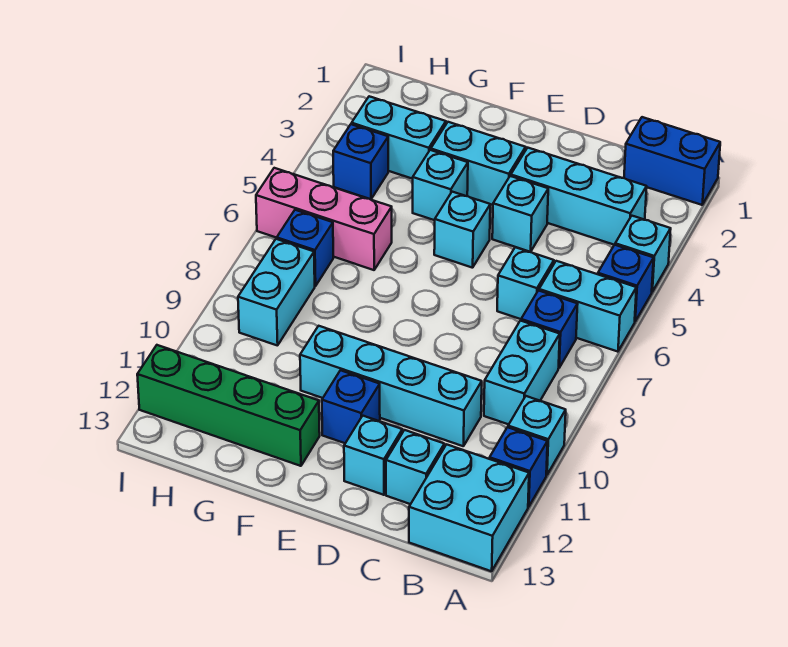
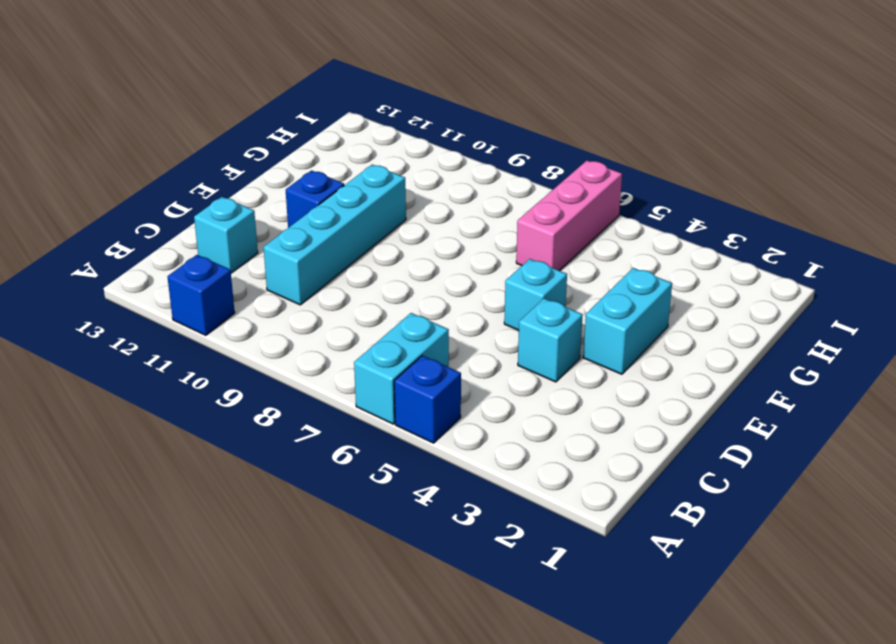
none -> blue 1x2 brick [624,117,720,205]
none -> cyan 1x1 brick [615,216,671,292]
none -> cyan 1x1 brick [508,396,566,475]

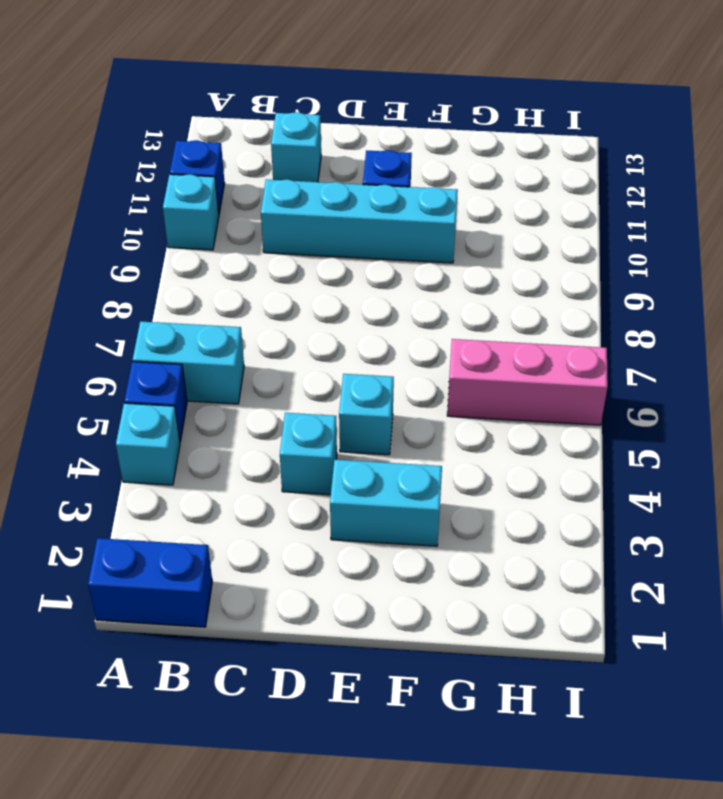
none -> cyan 2x2 brick [409,444,529,571]
none -> cyan 1x3 brick [511,148,647,245]
none -> blue 1x1 brick [521,291,578,368]

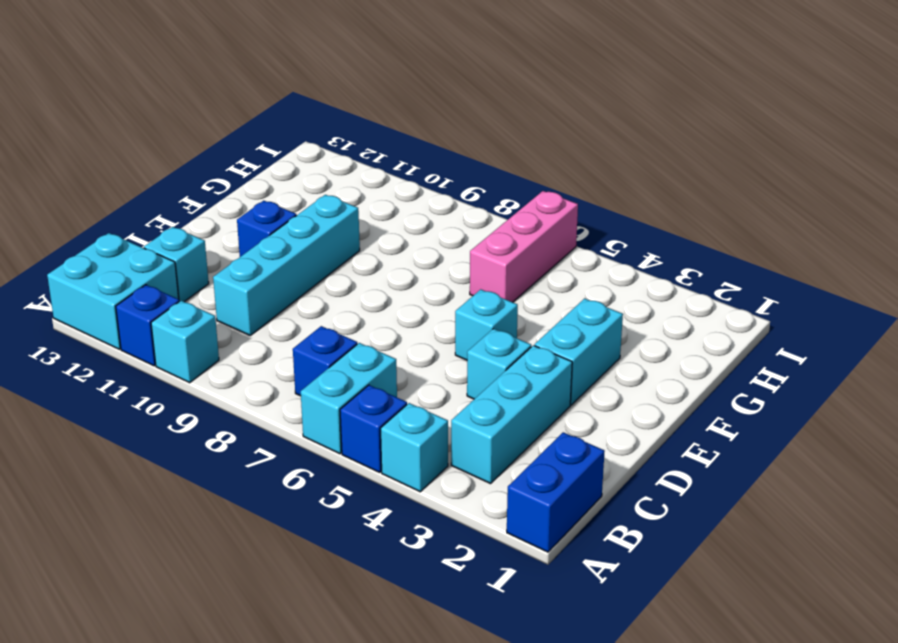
none -> cyan 1x2 brick [484,321,560,424]
none -> cyan 1x1 brick [497,247,554,319]
none -> cyan 1x1 brick [344,416,402,495]

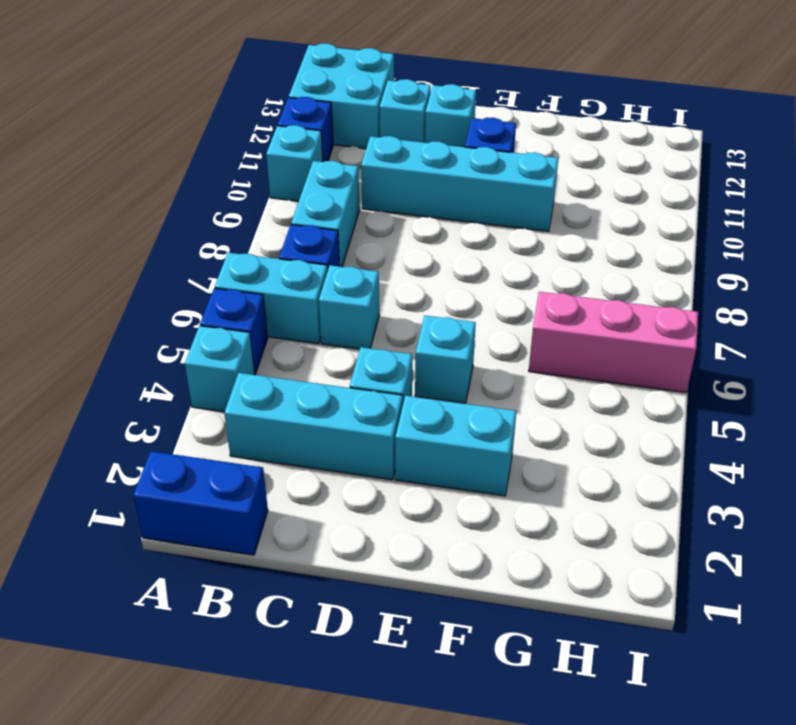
none -> cyan 1x1 brick [413,150,468,220]
none -> green 1x4 brick [137,345,320,466]
none -> cyan 1x2 brick [352,96,446,179]

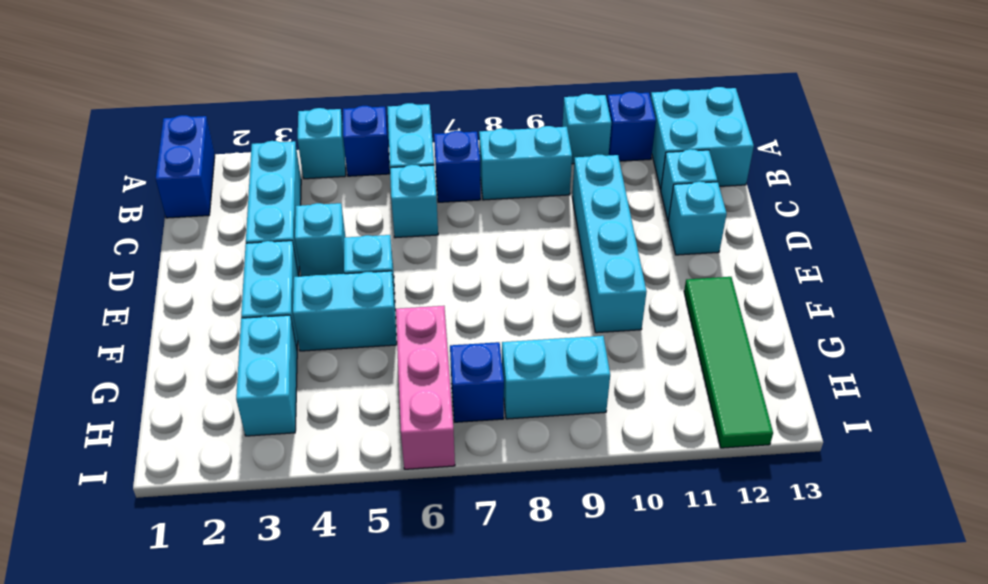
cyan 1x2 brick [293,271,397,351] -> cyan 1x1 brick [413,150,468,220]
green 1x4 tile [684,277,773,448] -> green 1x4 brick [137,345,320,466]
none -> blue 1x1 brick [322,370,380,443]
none -> blue 1x1 brick [333,124,388,199]

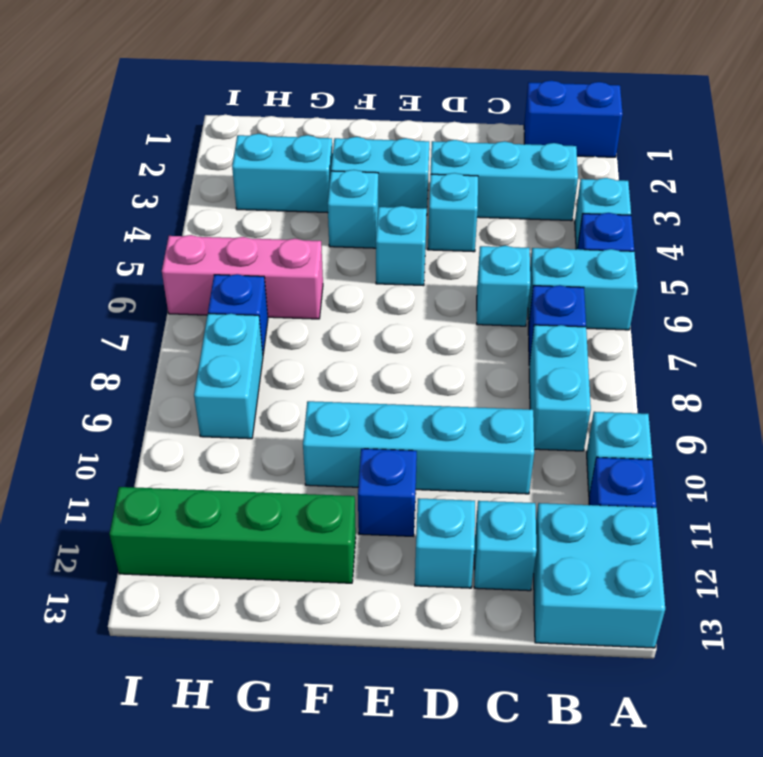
none -> blue 1x1 brick [333,124,388,199]

